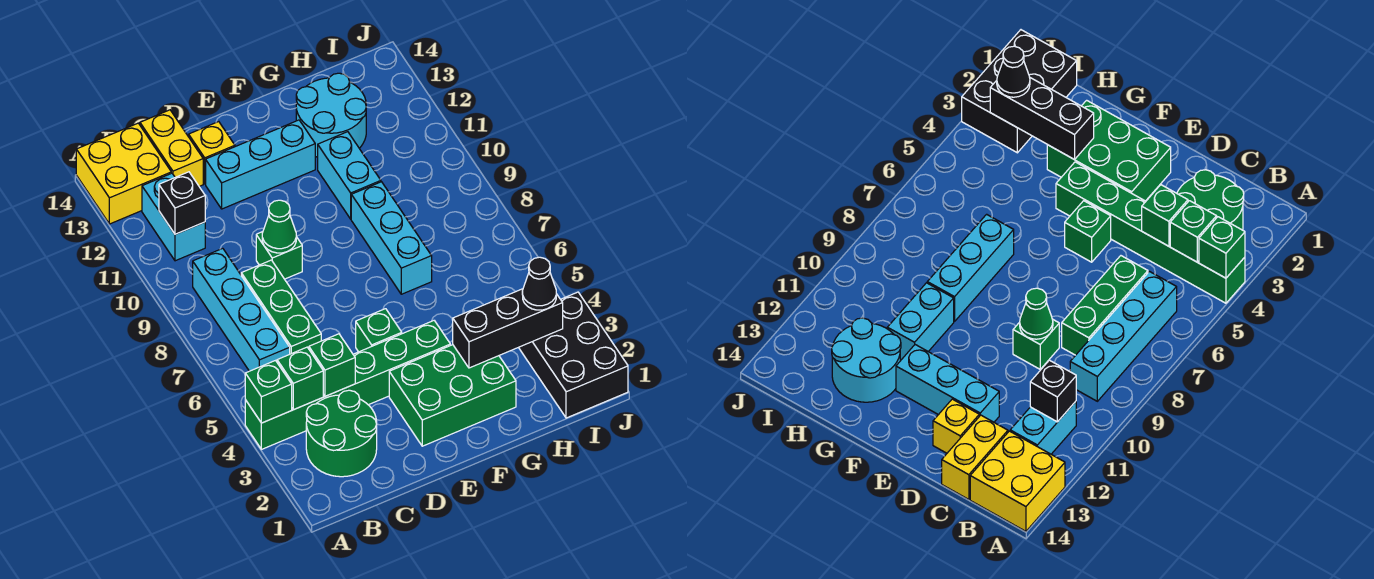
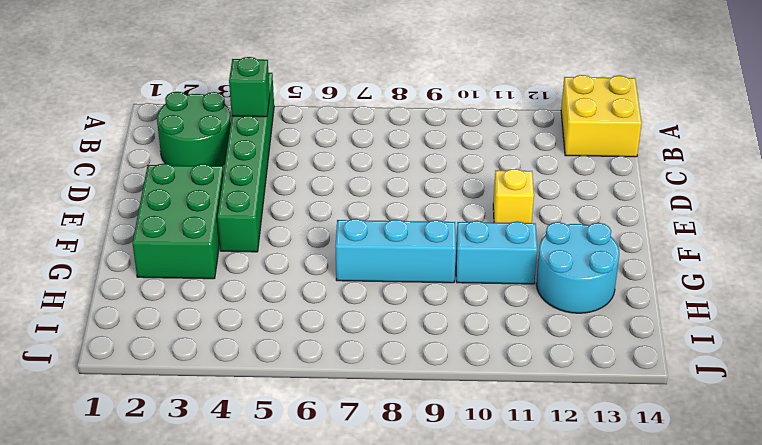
yellow 1x1 brick [493,169,534,223] -> yellow 1x1 brick moved to [189,122,235,184]
none -> cyan 1x4 brick [193,248,290,371]
none -> cyan 1x2 brick [142,173,205,261]
none -> green 1x3 brick [241,260,321,354]

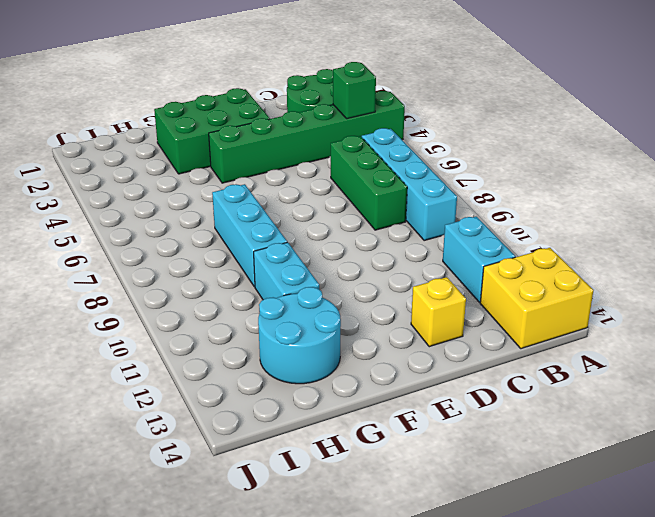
none -> yellow 1x2 brick [140,110,203,186]
none -> green 1x1 brick [256,232,302,279]
none -> cyan 1x3 brick [206,120,315,209]

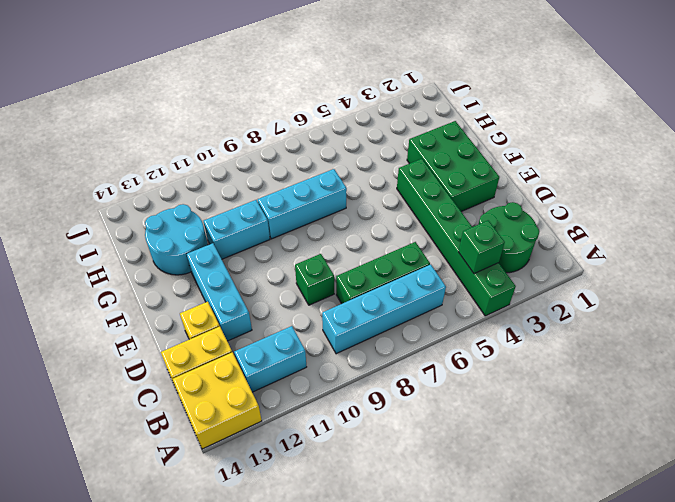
none -> green 1x1 brick [356,309,402,352]
none -> black 2x3 brick [519,292,628,418]
none -> green 1x1 brick [245,361,292,423]

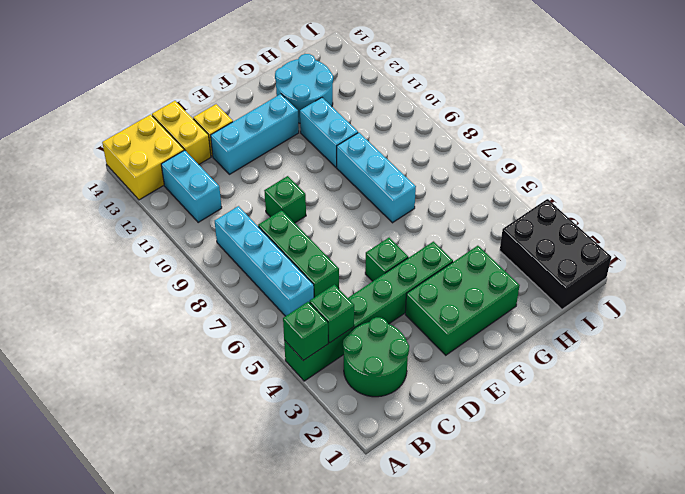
none -> black 1x1 brick [159,172,205,234]
none -> green 1x1 brick [309,334,355,396]
none -> green 1x1 cone [262,200,296,253]

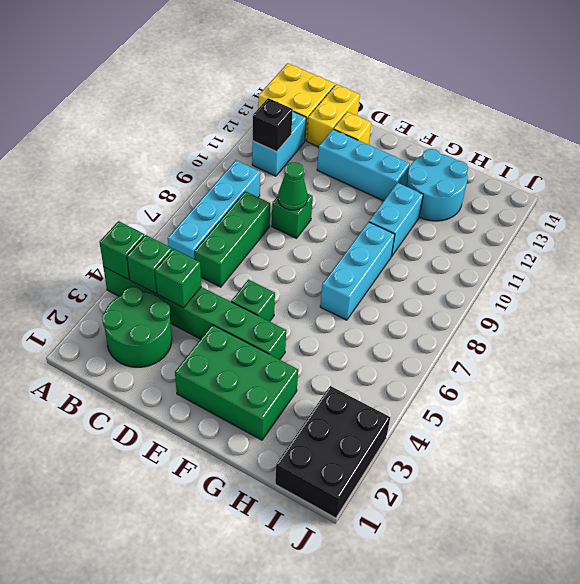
none -> black 1x3 brick [453,289,563,368]
none -> black 1x1 cone [522,257,556,310]

